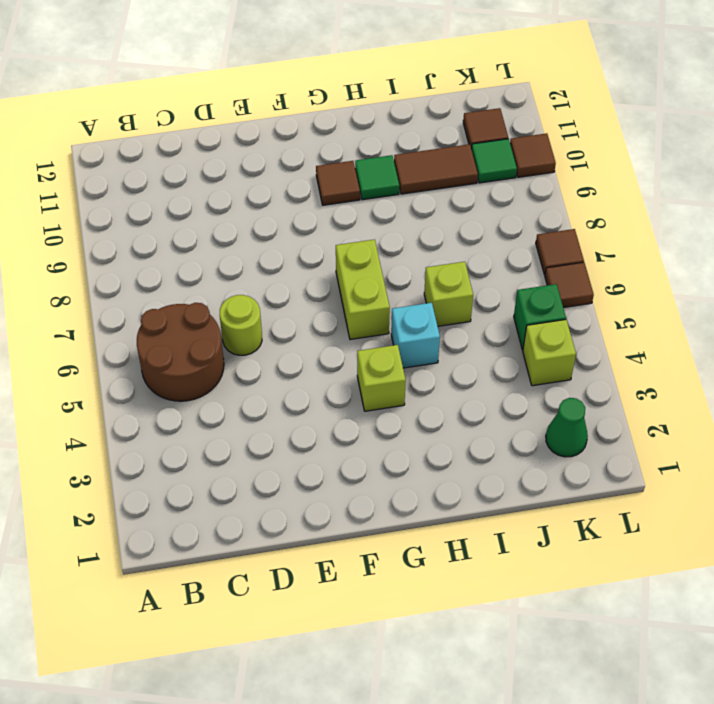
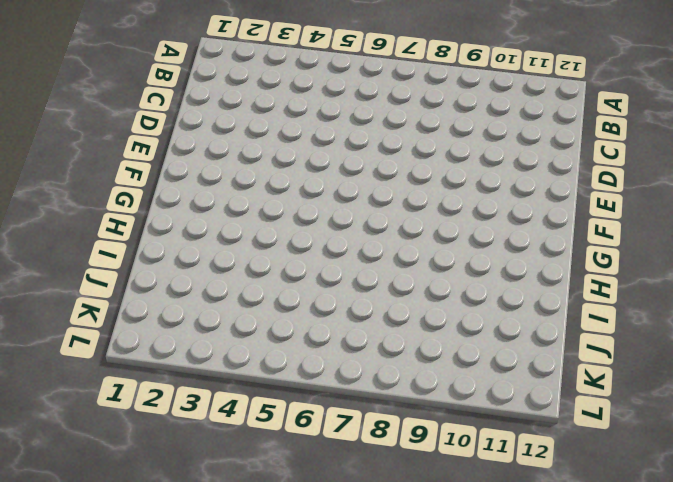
none -> brown 2x2 round brick [137,303,224,401]
none -> lime 1x1 round brick [220,295,262,355]
none -> lime 1x1 brick [357,345,406,411]

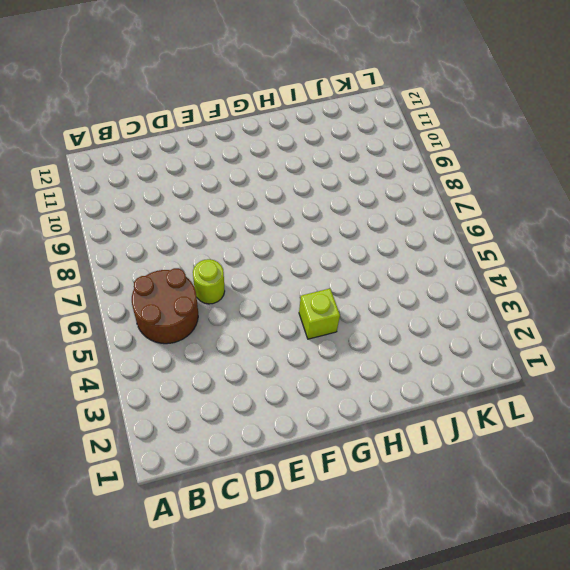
none -> lime 1x2 brick [336,239,390,340]
none -> brown 1x1 tile [316,161,360,205]
none -> cyan 1x1 brick [391,303,440,368]

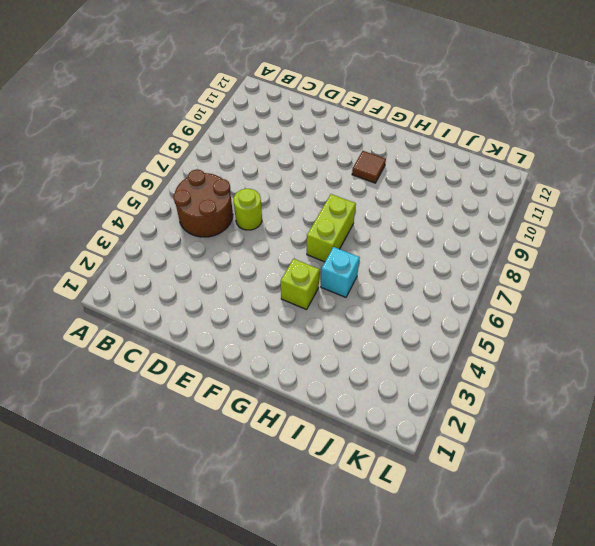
none -> green 1x1 tile [355,155,399,200]
none -> lime 1x1 brick [424,262,473,326]
none -> brown 1x2 tile [394,144,478,194]

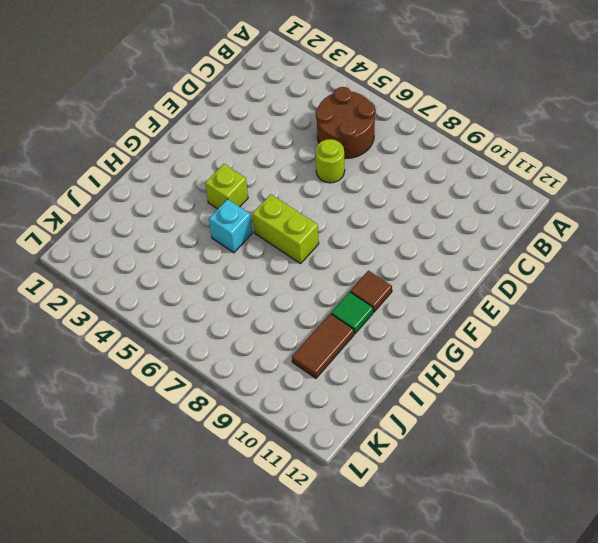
none -> lime 1x1 brick [424,262,473,326]
none -> green 1x1 cone [546,398,588,457]
none -> lime 1x1 brick [523,319,576,386]

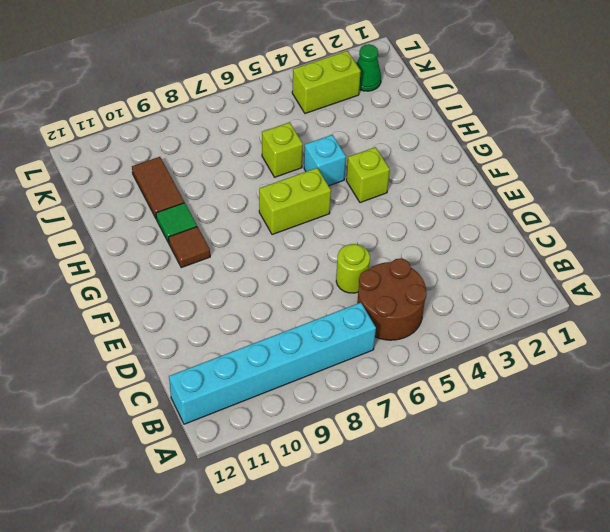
cyan 1x6 brick [169,303,376,424] -> none
lime 1x2 brick [292,51,361,113] -> lime 1x1 brick [523,319,576,386]
none -> green 1x1 brick [514,284,566,350]
none -> green 1x1 tile [472,139,517,183]
none -> brown 1x1 tile [463,108,508,149]

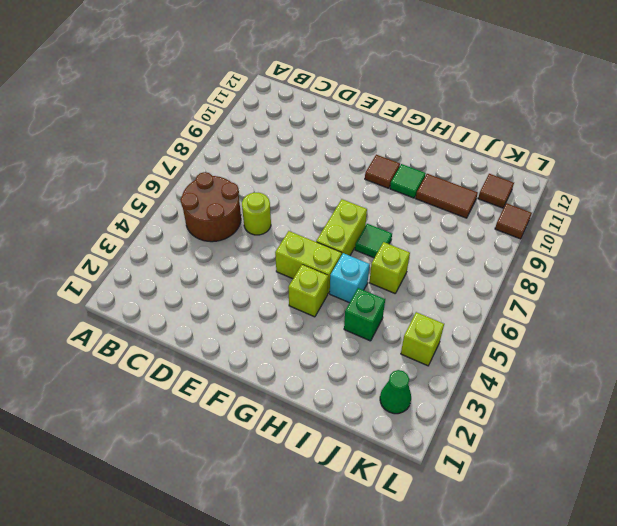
lime 1x2 brick [275,231,342,293] -> none
green 1x1 tile [355,224,392,258] -> green 1x1 tile moved to [472,139,517,183]
green 1x1 brick [344,288,385,341] -> green 1x1 brick moved to [514,284,566,350]
none -> brown 1x1 tile [545,262,594,308]
none -> brown 1x1 tile [536,229,584,275]

